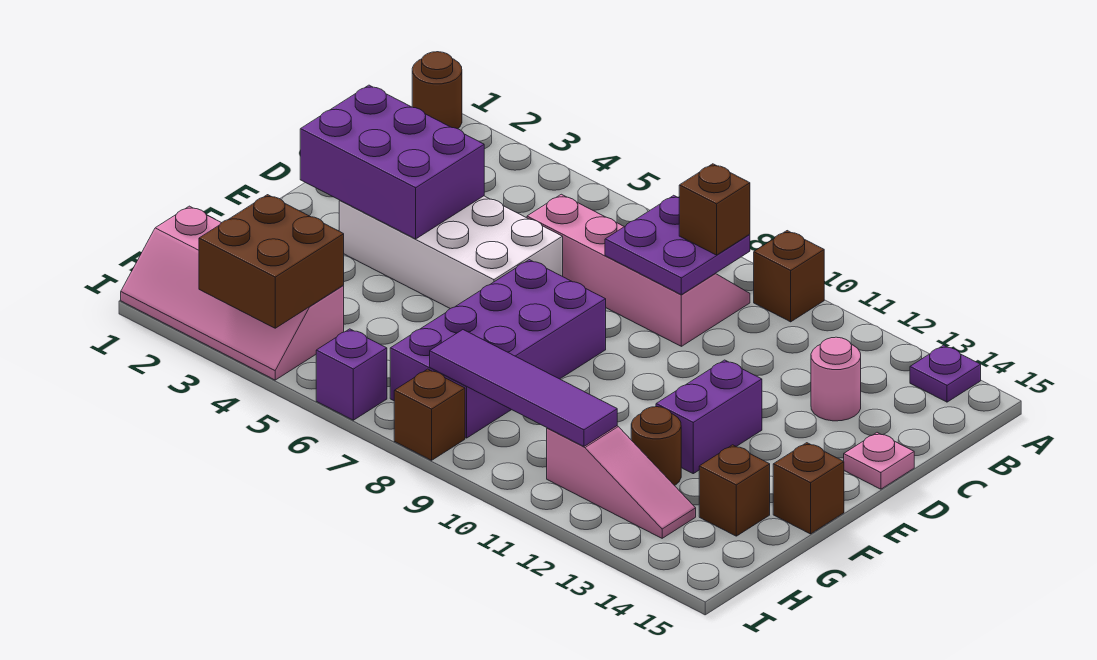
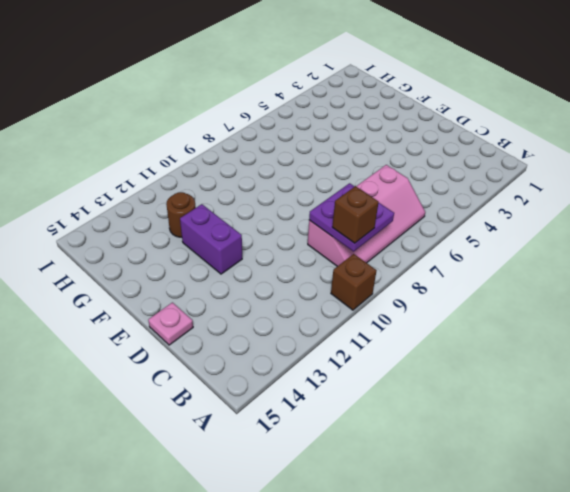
none -> brown 1x1 round brick [412,52,462,129]
none -> purple 1x1 plate [910,345,981,402]
none -> pink 1x1 round brick [811,337,861,421]

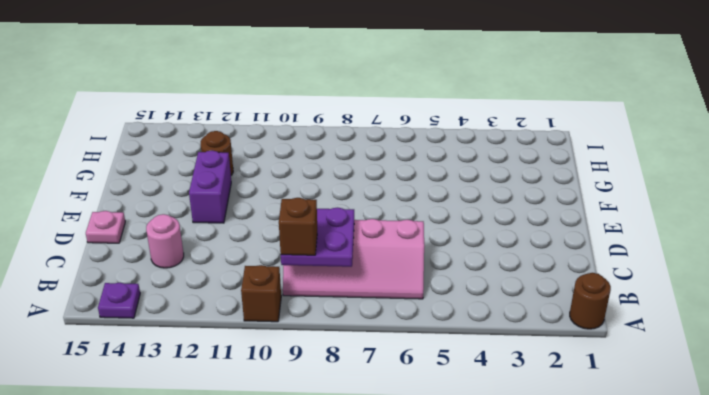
none -> white 2x4 brick [339,196,563,309]
none -> purple 2x4 brick [390,260,606,438]
none -> brown 1x1 brick [773,443,844,534]

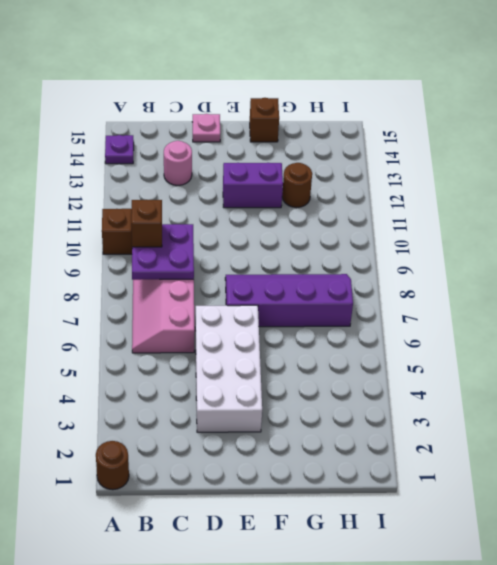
purple 2x4 slope [225,274,353,327] -> purple 2x4 brick [390,260,606,438]
none -> brown 1x1 brick [699,445,770,536]
none -> pink 2x4 slope [121,206,344,380]
none -> pink 1x3 slope [547,426,696,538]

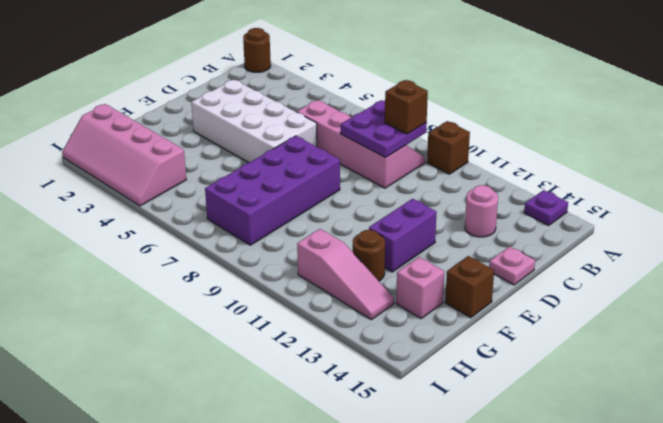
pink 1x1 brick [396,257,444,318] -> brown 1x1 brick [699,445,770,536]
none -> purple 1x1 brick [316,329,387,420]
none -> brown 1x1 brick [394,369,465,460]
none -> purple 2x3 brick [300,85,484,239]

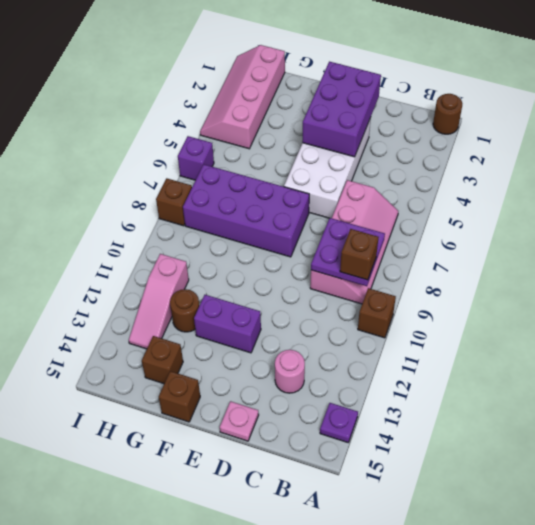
none -> brown 2x2 brick [199,195,344,328]
none -> purple 1x4 tile [430,330,617,447]

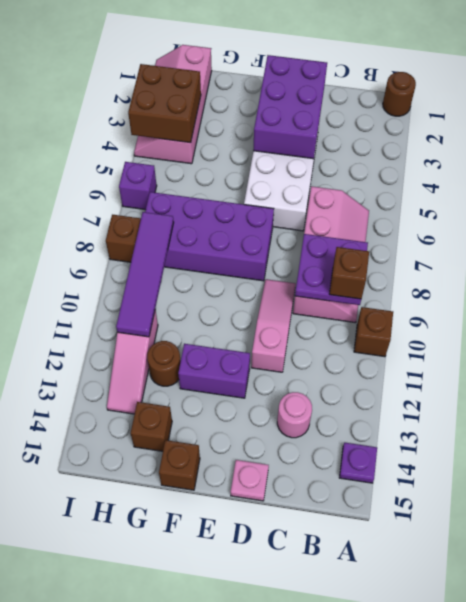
pink 1x3 slope [251,279,296,372] -> none

